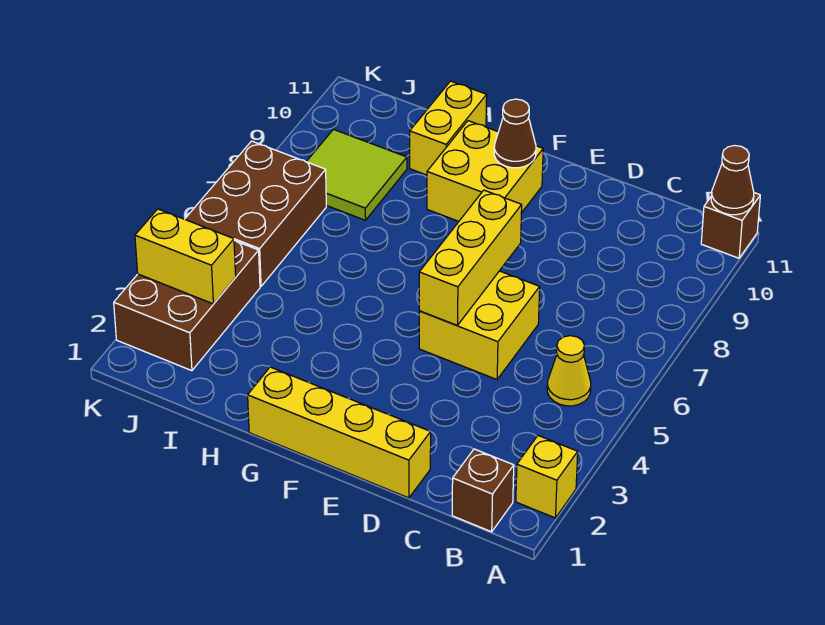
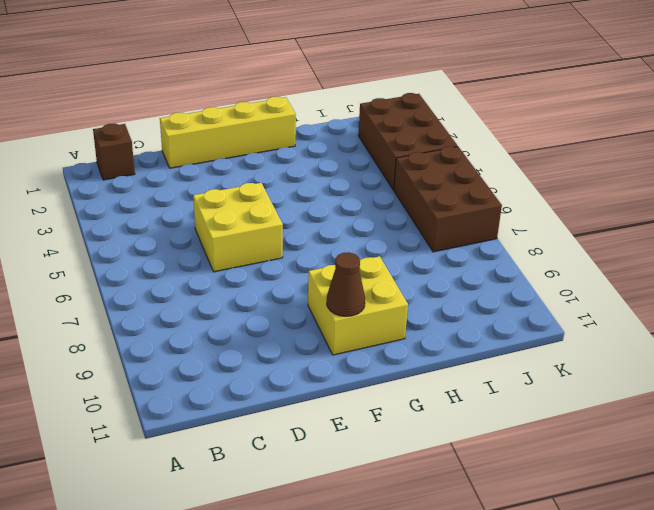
none -> yellow 1x1 brick [516,436,578,518]
none -> brown 1x1 brick [701,193,760,258]
none -> yellow 1x1 cone [547,336,591,406]

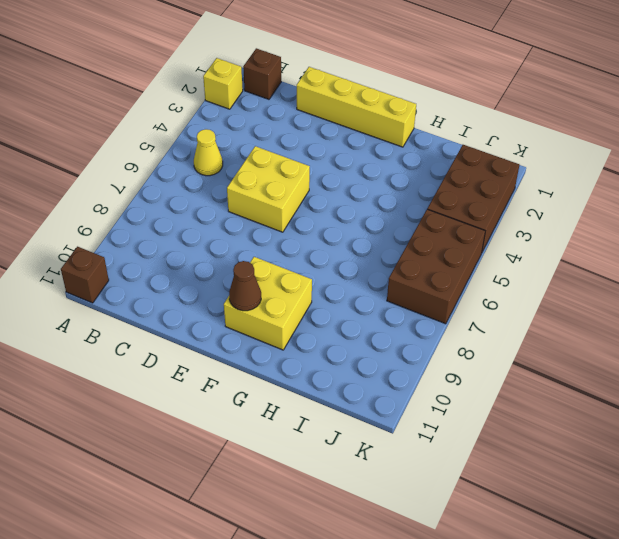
none -> yellow 1x2 brick [410,81,487,175]
none -> lime 2x2 tile [306,130,407,220]
none -> brown 1x1 cone [711,146,754,215]

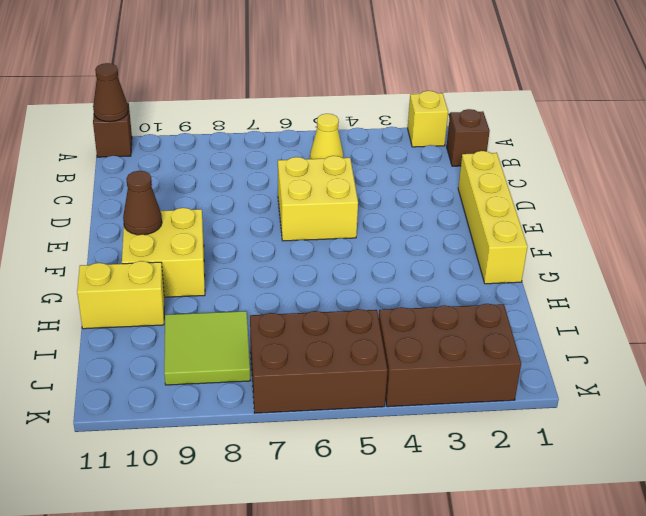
none -> yellow 1x3 brick [419,190,522,325]
none -> yellow 1x2 brick [135,209,236,304]

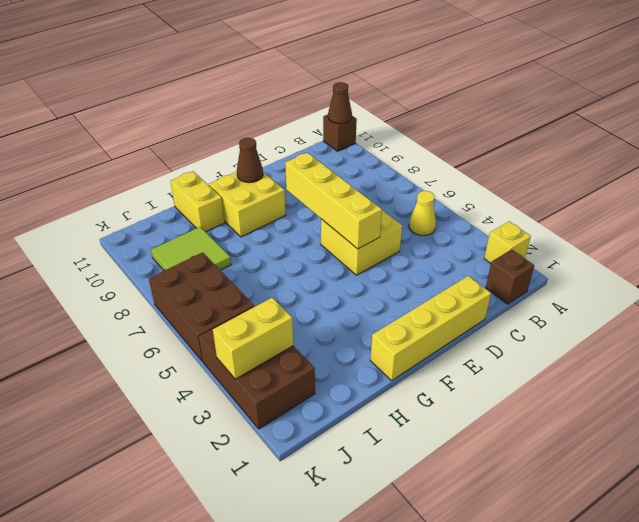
yellow 1x4 brick [285,153,382,249] -> yellow 1x3 brick [419,190,522,325]

